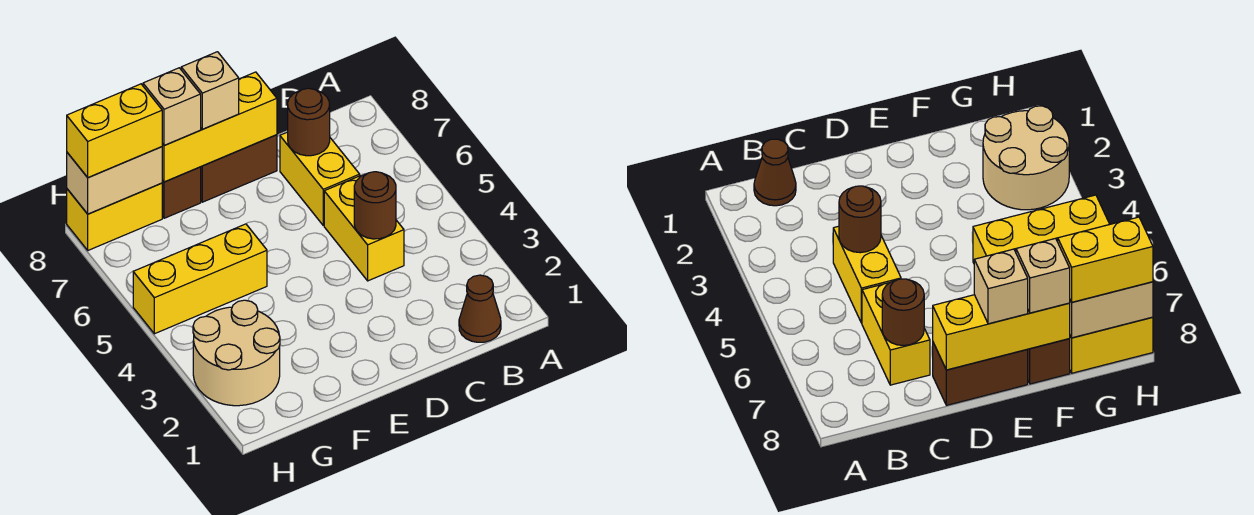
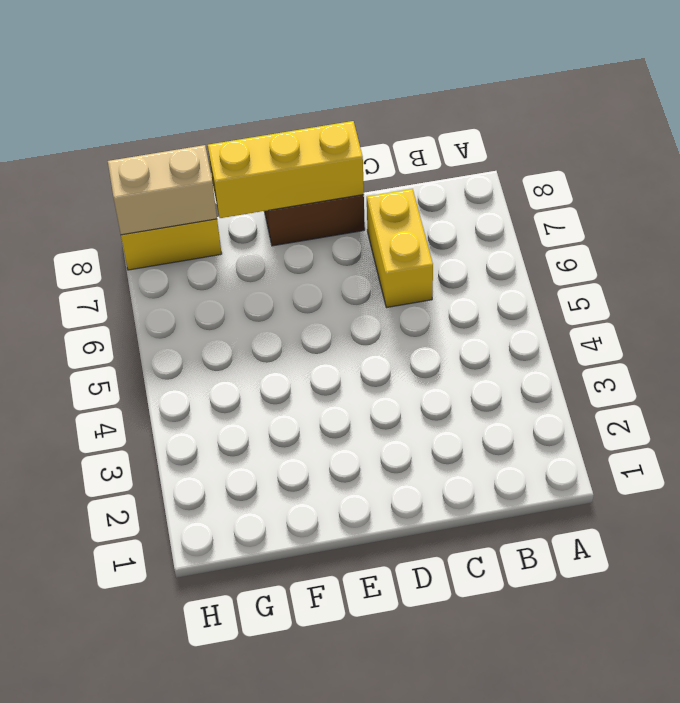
none -> brown 1x1 cone [459,275,501,342]
none -> yellow 1x2 brick [324,176,404,281]
none -> yellow 1x3 brick [133,224,267,334]

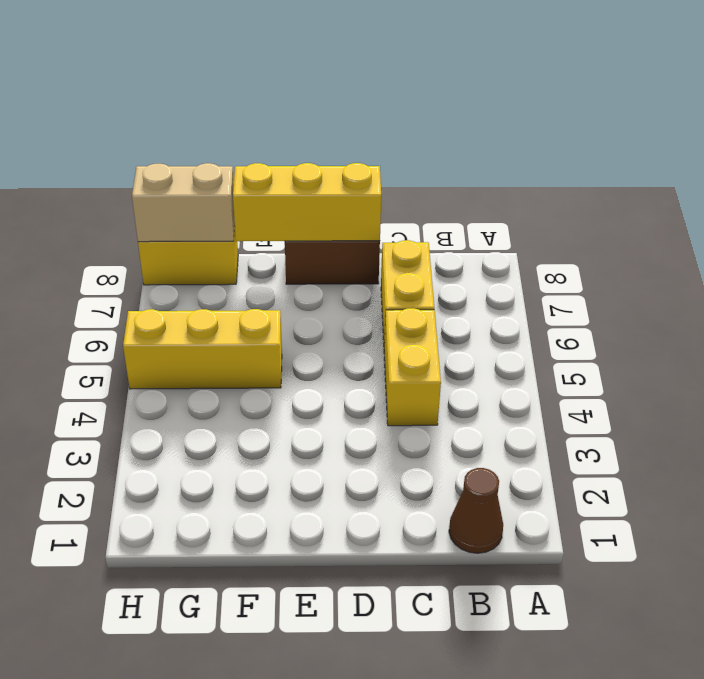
none -> brown 1x1 brick [162,167,201,218]
none -> tan 2x2 round brick [193,300,280,406]
none -> brown 1x1 round brick [354,172,396,239]

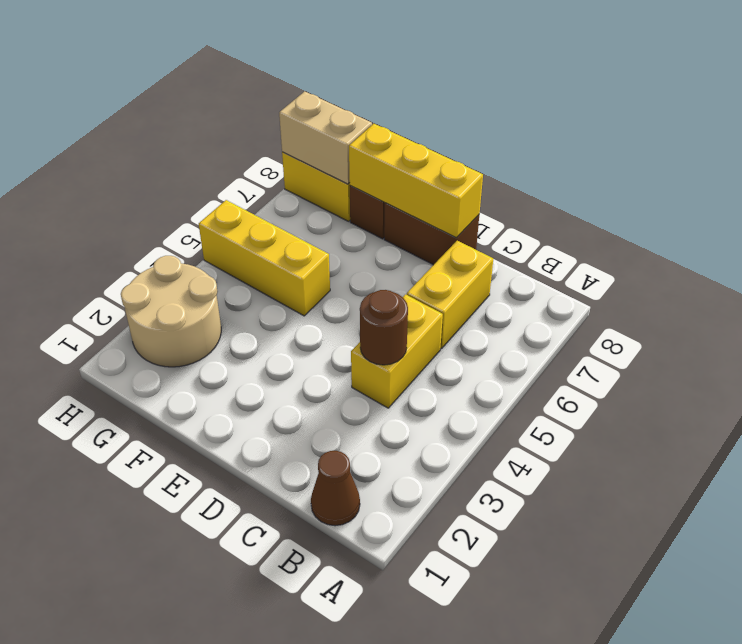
none -> brown 1x1 round brick [288,88,330,156]
none -> tan 1x1 brick [181,52,239,129]
none -> tan 1x1 brick [143,68,201,146]

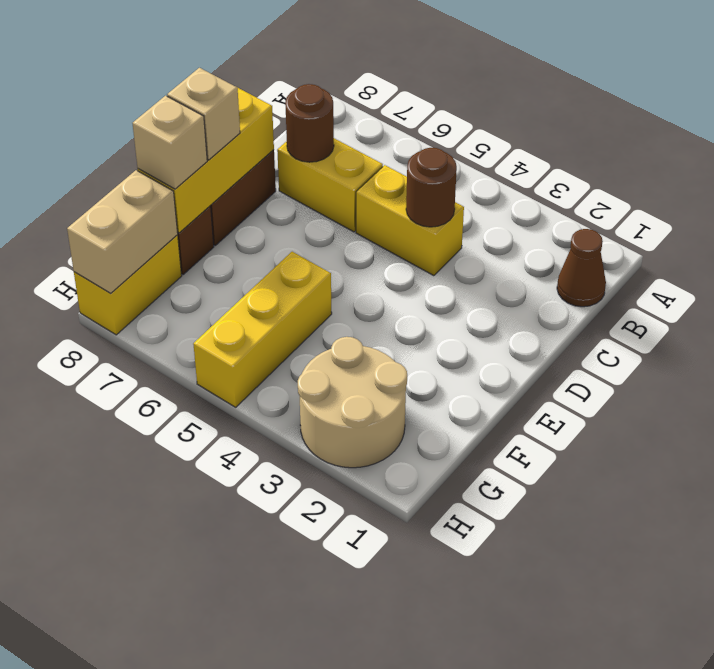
none -> yellow 1x2 brick [67,84,162,178]

